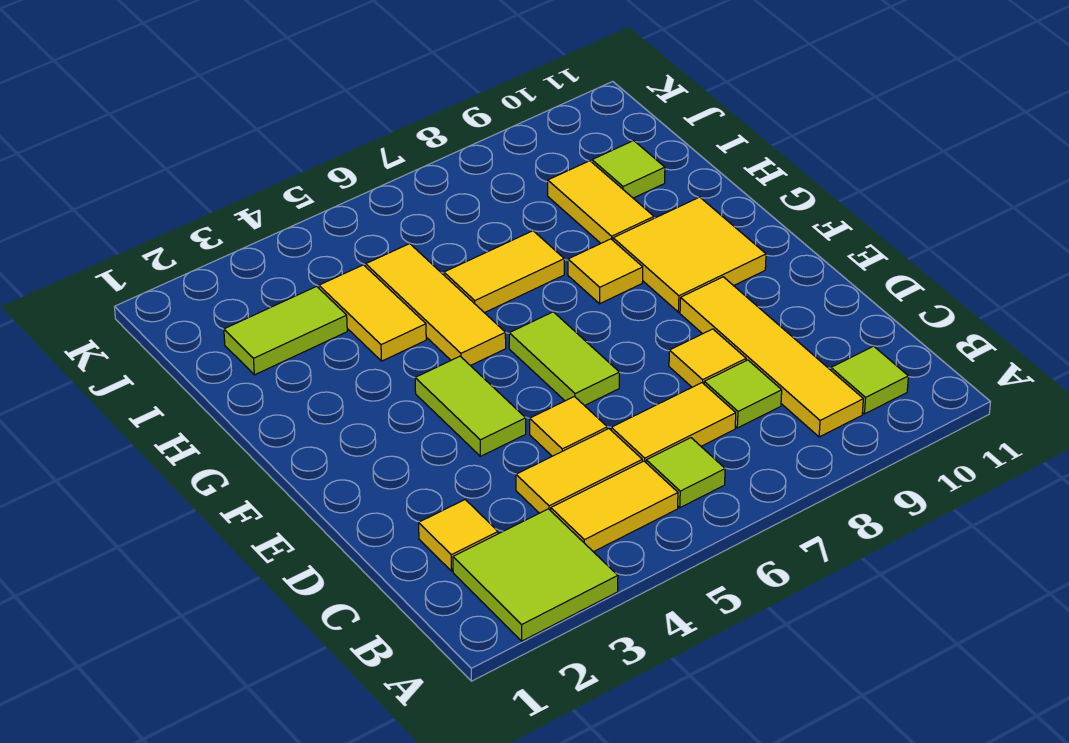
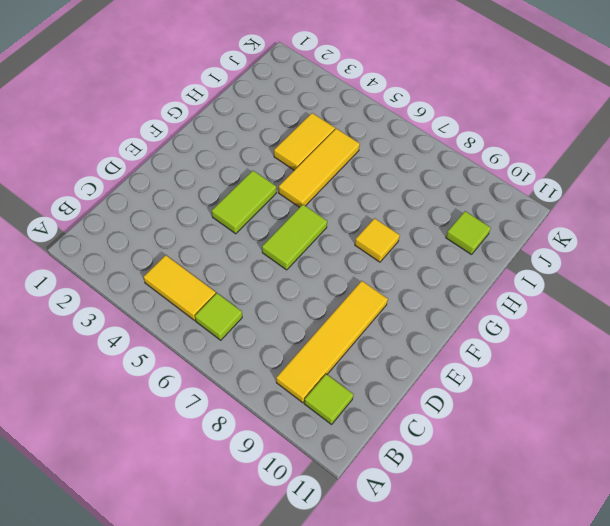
none -> lime 2x2 tile [453,509,618,641]
none -> yellow 1x1 tile [419,500,498,571]
none -> yellow 1x2 tile [516,429,642,513]

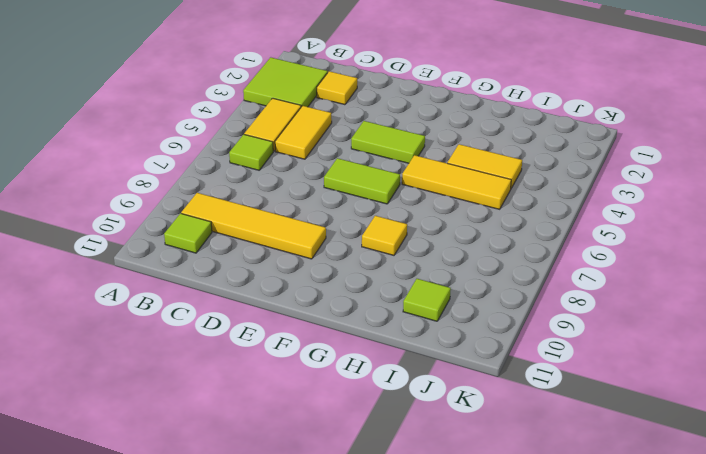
none -> yellow 1x2 tile [611,383,736,462]
none -> lime 1x1 tile [704,360,782,428]
none -> yellow 1x1 tile [530,397,607,456]

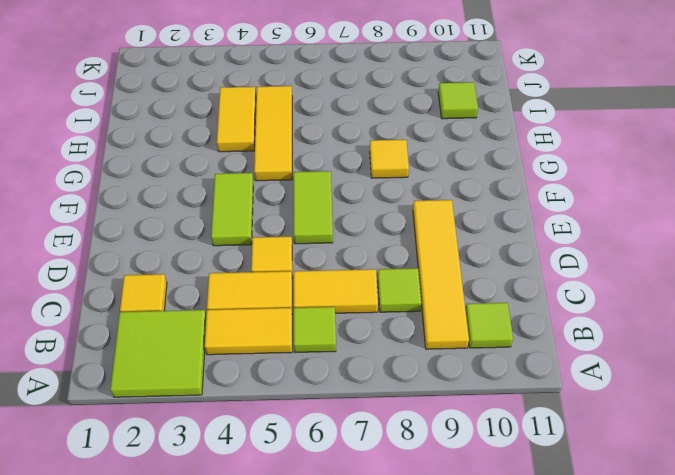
none -> yellow 1x1 tile [669,329,746,387]
none -> yellow 2x2 tile [613,197,766,312]
none -> yellow 1x2 tile [444,231,564,313]

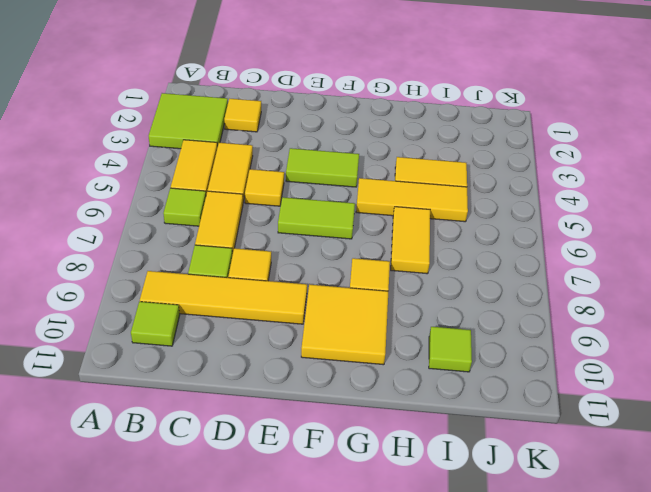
none -> yellow 1x2 tile [548,161,654,243]
none -> lime 1x2 tile [224,286,347,375]

